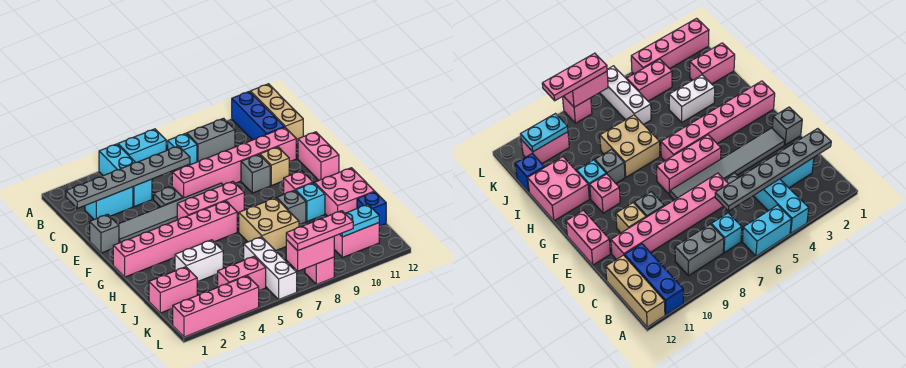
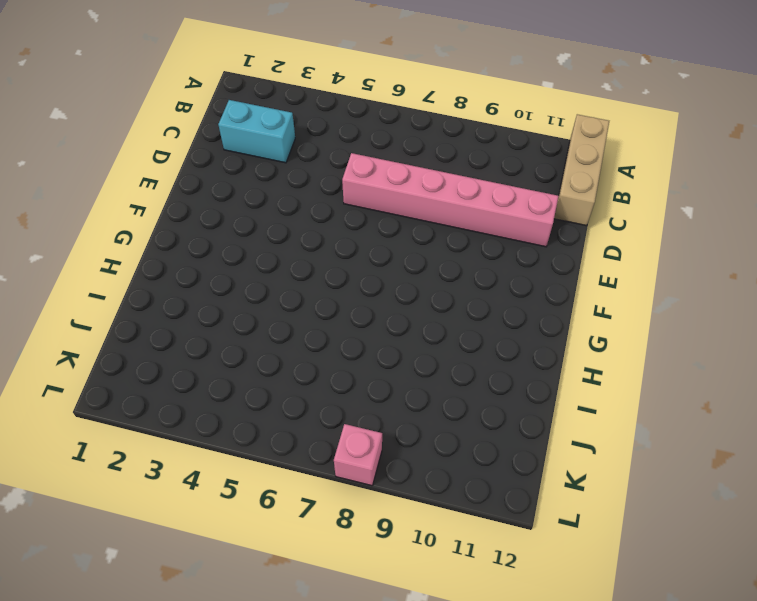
none -> cyan 1x3 brick [99,144,152,207]
none -> cyan 1x2 brick [118,129,166,162]
none -> blue 1x3 brick [232,91,284,140]
none -> cyan 1x1 brick [168,133,197,170]

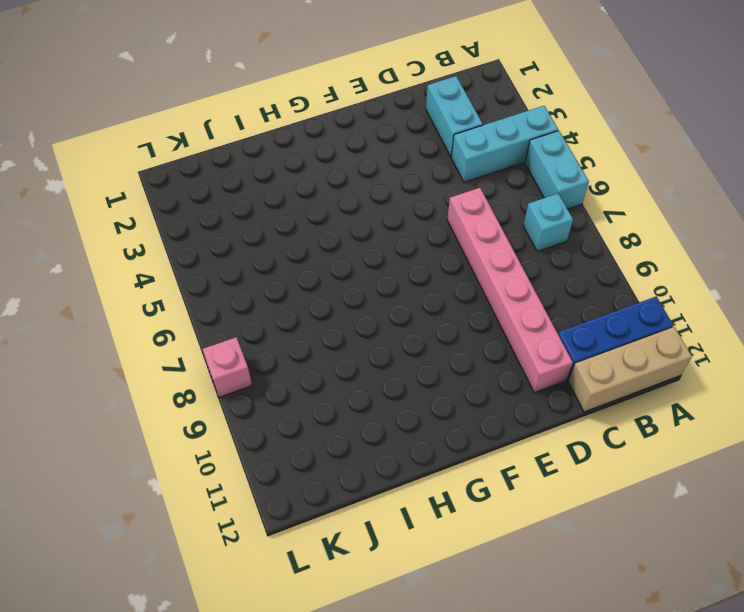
none -> grey 1x2 brick [187,118,235,162]
none -> grey 1x1 plate [154,186,183,207]
none -> grey 1x1 brick [90,214,119,253]
none -> grey 1x6 tile [118,183,223,243]

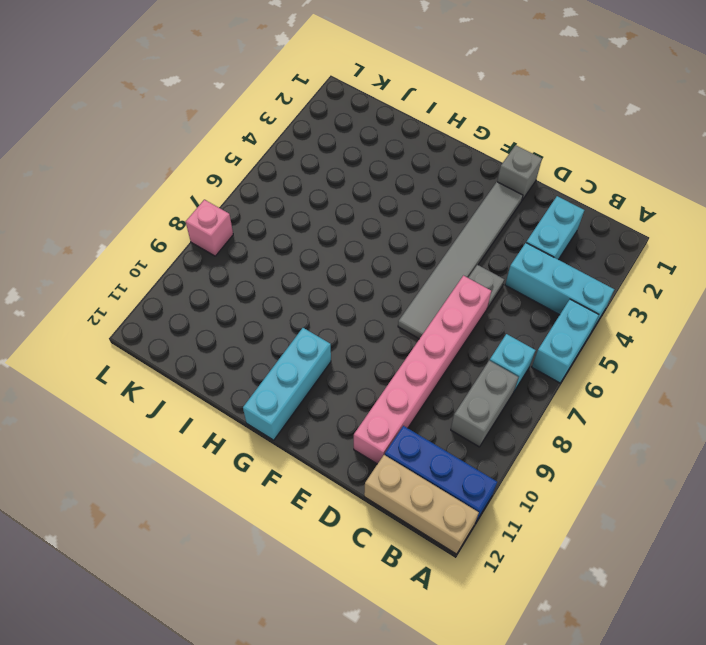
cyan 1x3 brick [243,328,331,440] -> pink 1x1 brick [284,171,313,194]
none -> grey 1x1 brick [241,154,270,193]
none -> tan 1x1 brick [260,147,289,186]
none -> pink 1x2 brick [298,132,339,180]
none -> pink 1x3 brick [177,181,244,220]

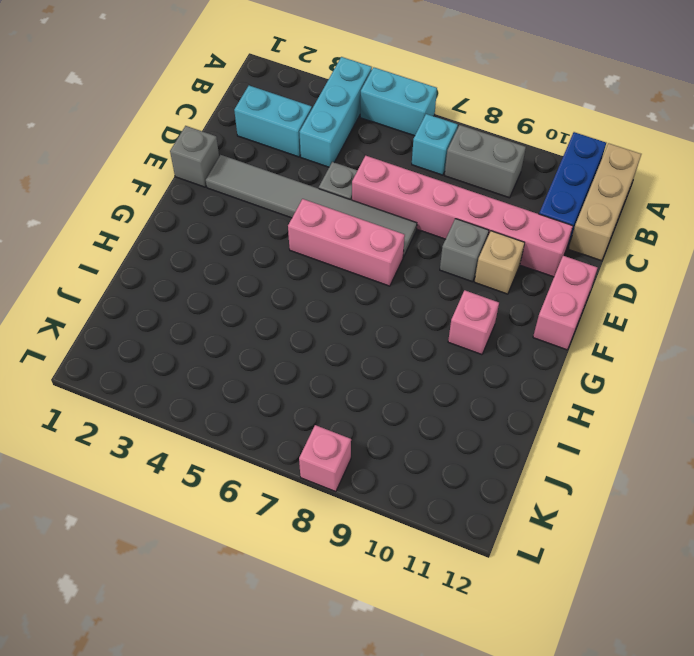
none -> pink 1x6 brick [113,201,237,277]
none -> tan 2x2 brick [239,198,299,251]
none -> grey 1x1 brick [277,190,306,225]
none -> cyan 1x1 brick [296,183,325,222]

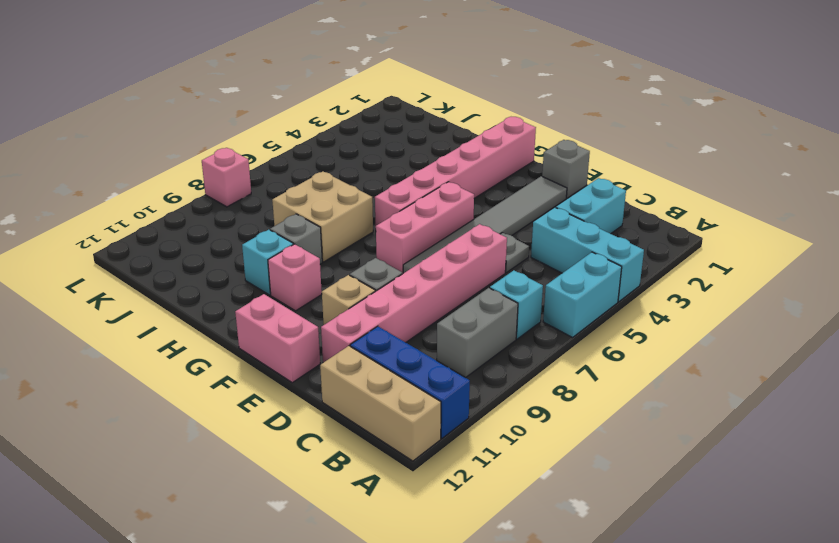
none -> pink 2x2 brick [315,168,375,216]
none -> white 1x2 brick [175,240,223,282]
none -> pink 1x2 brick [149,267,197,313]
none -> white 1x3 brick [244,237,297,299]

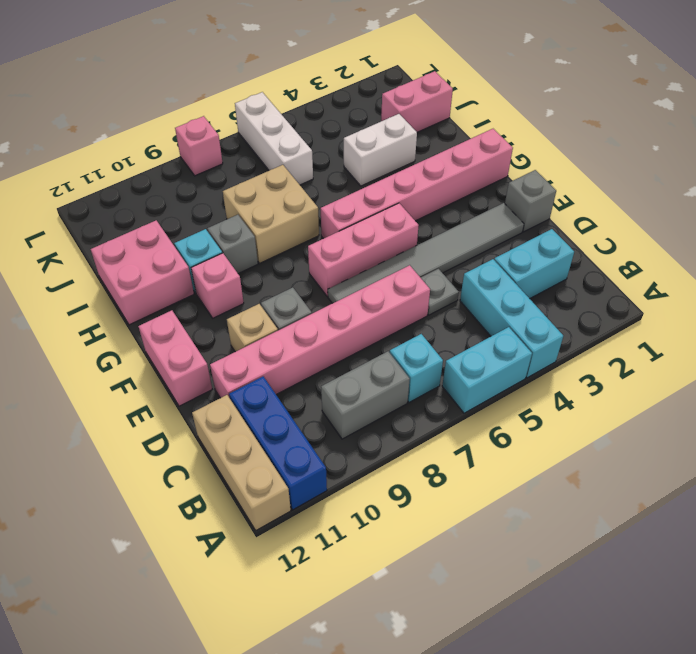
none -> blue 1x1 brick [357,192,386,226]
none -> pink 1x2 brick [218,256,266,291]
none -> pink 1x2 brick [334,223,380,258]
none -> pink 1x4 brick [172,276,259,337]

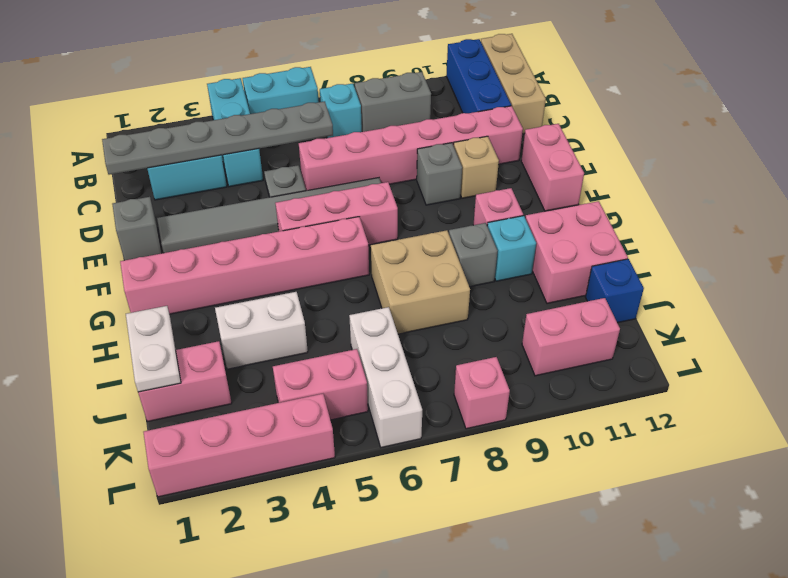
white 1x2 plate [126,306,181,392] -> none
none -> cyan 1x2 plate [340,204,379,237]
none -> pink 1x2 brick [286,237,334,271]
none -> pink 1x3 plate [286,211,353,251]

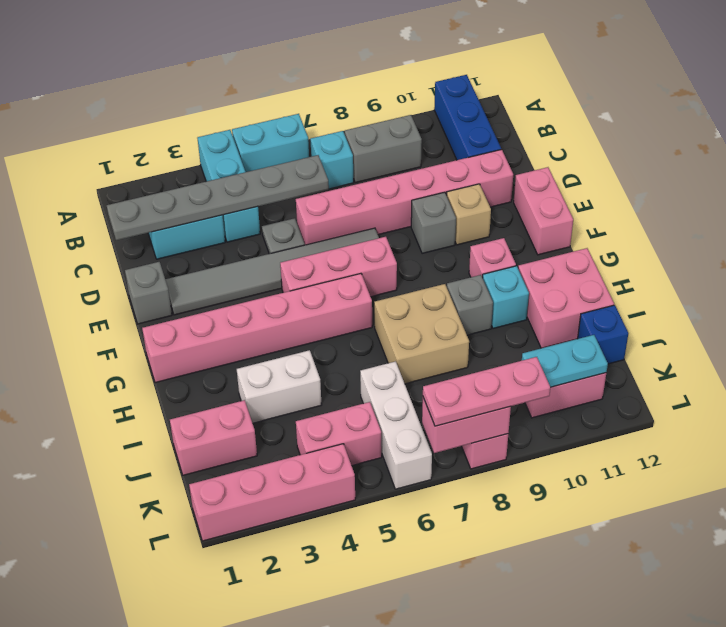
none -> tan 1x3 brick [250,84,303,142]

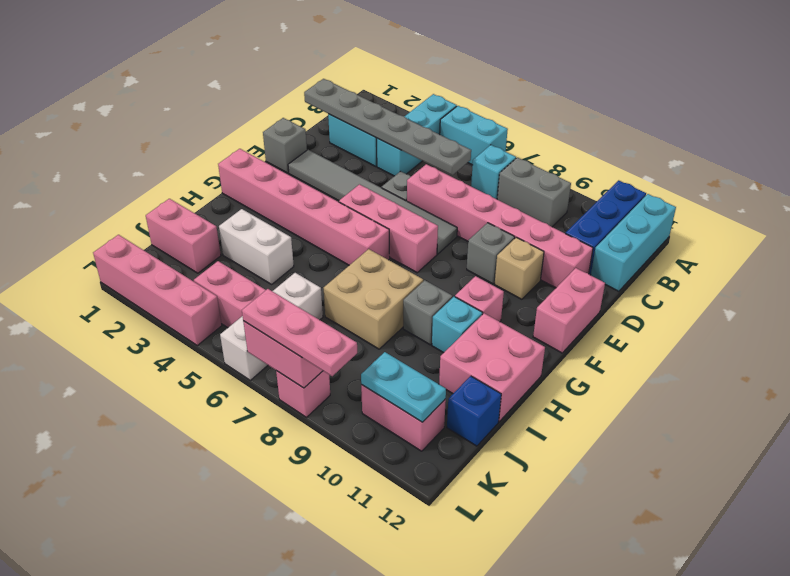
cyan 1x3 brick [591,194,676,291] -> tan 1x3 brick [250,84,303,142]

